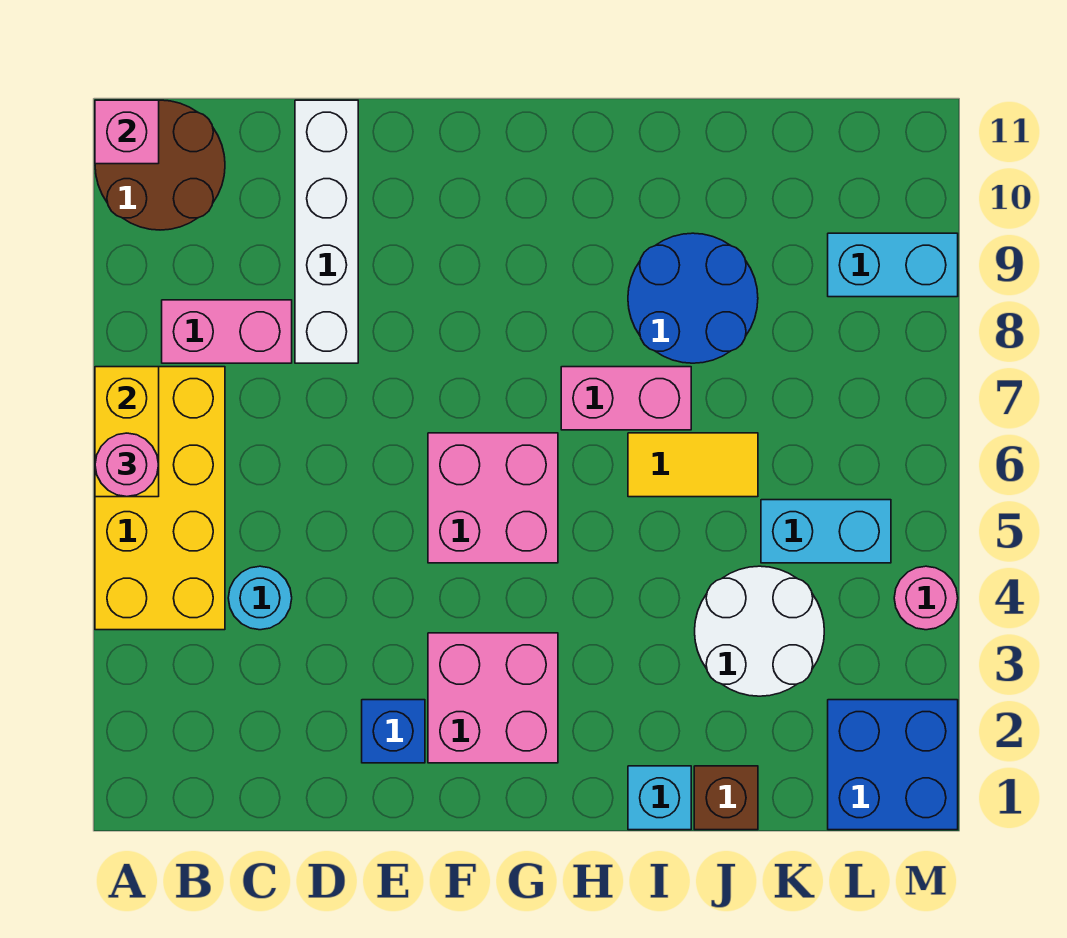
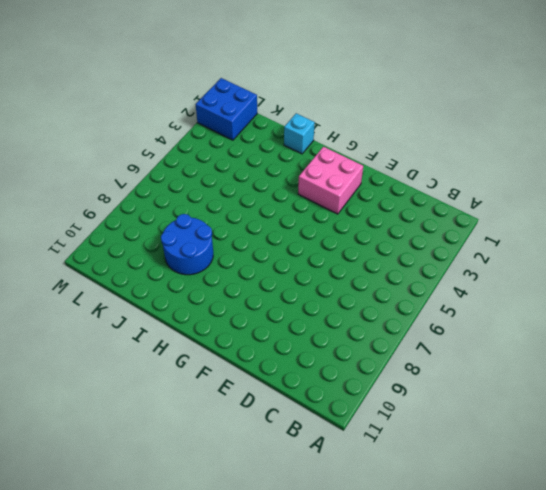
none -> yellow 2x4 brick [95,367,225,630]
none -> brown 2x2 round brick [95,100,225,230]
none -> pink 1x2 brick [162,300,292,363]

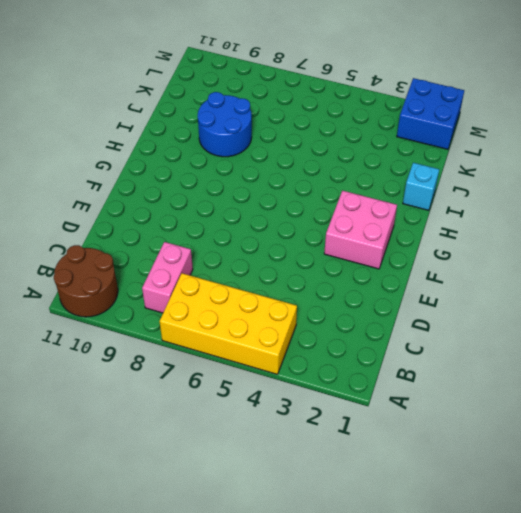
none -> cyan 1x1 round brick [228,566,292,630]
none -> white 1x4 brick [295,100,358,363]
none -> blue 1x1 brick [362,700,425,763]

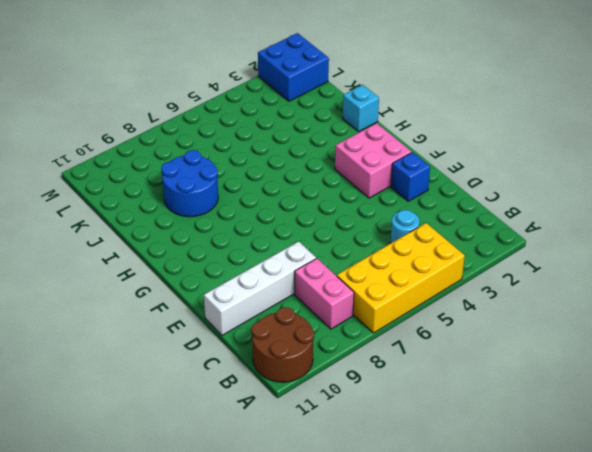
none -> pink 2x2 brick [428,433,558,563]
none -> pink 1x2 brick [561,367,691,430]
none -> yellow 1x2 tile [628,433,758,497]

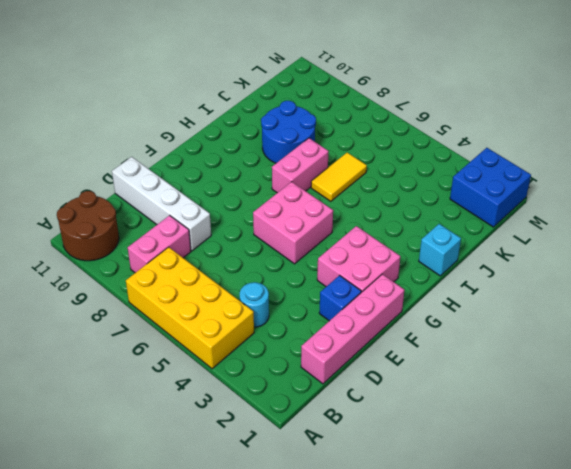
pink 1x4 brick [301,274,404,384] -> none
none -> brown 1x1 brick [694,766,758,830]
none -> white 2x2 round brick [695,566,824,696]
none -> cyan 1x2 brick [761,500,891,563]

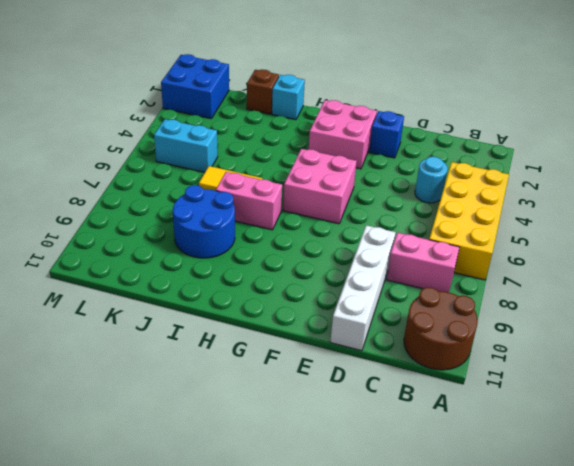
none -> white 2x2 round brick [695,566,824,696]
none -> cyan 1x2 brick [828,233,958,297]
none -> pink 1x1 round brick [894,566,958,630]

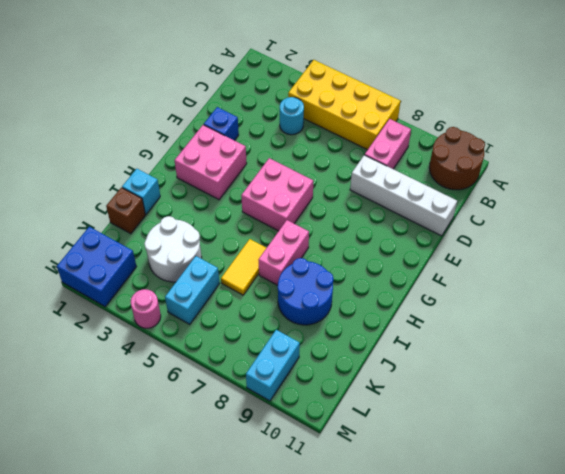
none -> yellow 1x2 brick [95,367,159,497]
none -> pink 1x1 brick [95,100,159,164]
none -> pink 1x1 round brick [95,433,159,497]

